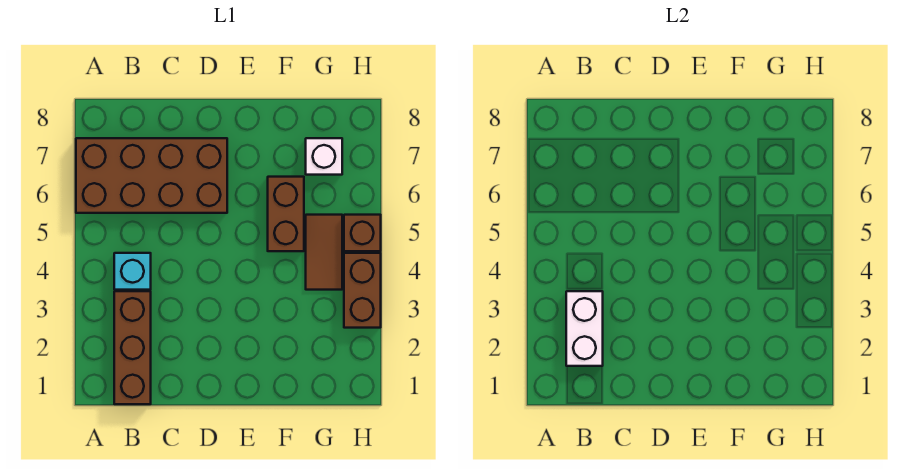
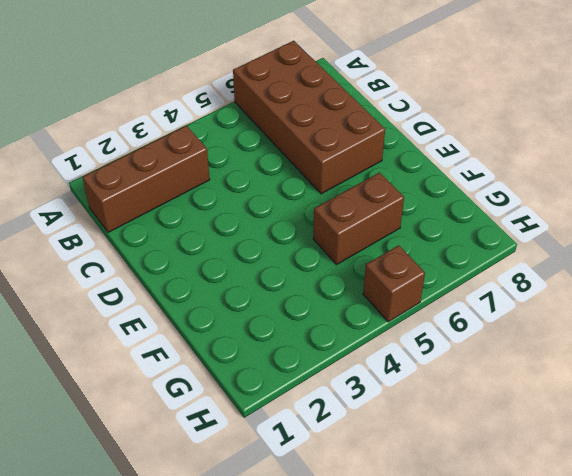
none -> cyan 1x1 brick [114,253,151,290]
none -> brown 1x2 tile [306,215,342,290]

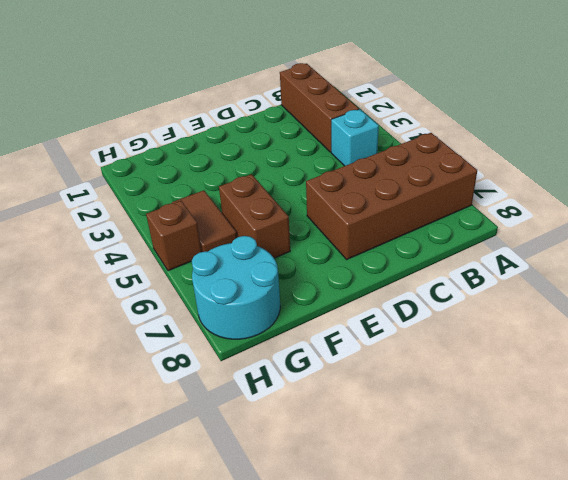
cyan 2x2 round brick [192,236,280,339] -> white 1x1 brick [306,138,342,175]
none -> brown 1x2 brick [344,253,381,328]
none -> white 1x2 brick [566,291,603,366]

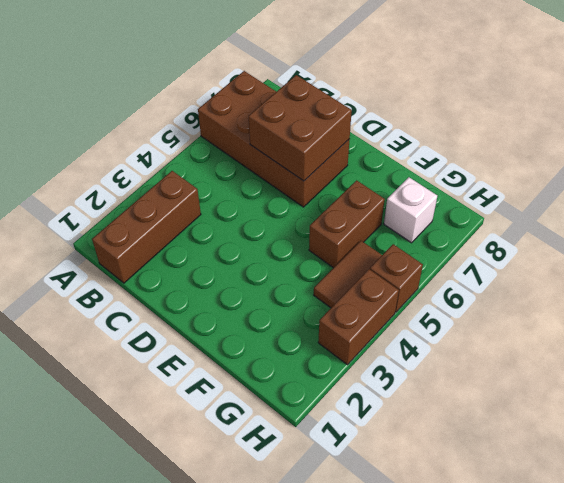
brown 2x2 brick [248,75,352,181] -> none
none -> cyan 1x1 brick [114,253,151,290]
none -> white 1x2 brick [566,291,603,366]

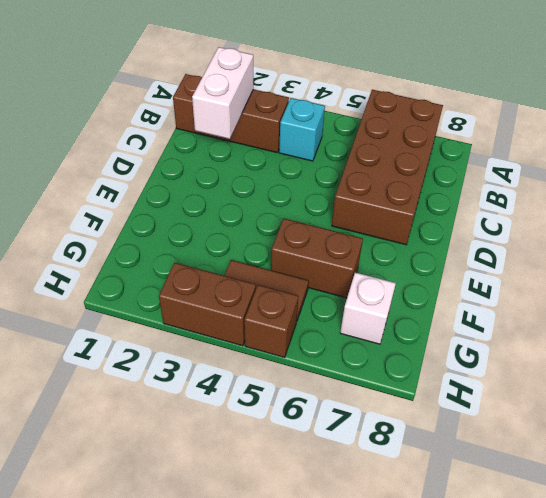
white 1x2 brick [192,47,253,139] -> white 1x2 brick turned to [566,291,603,366]

